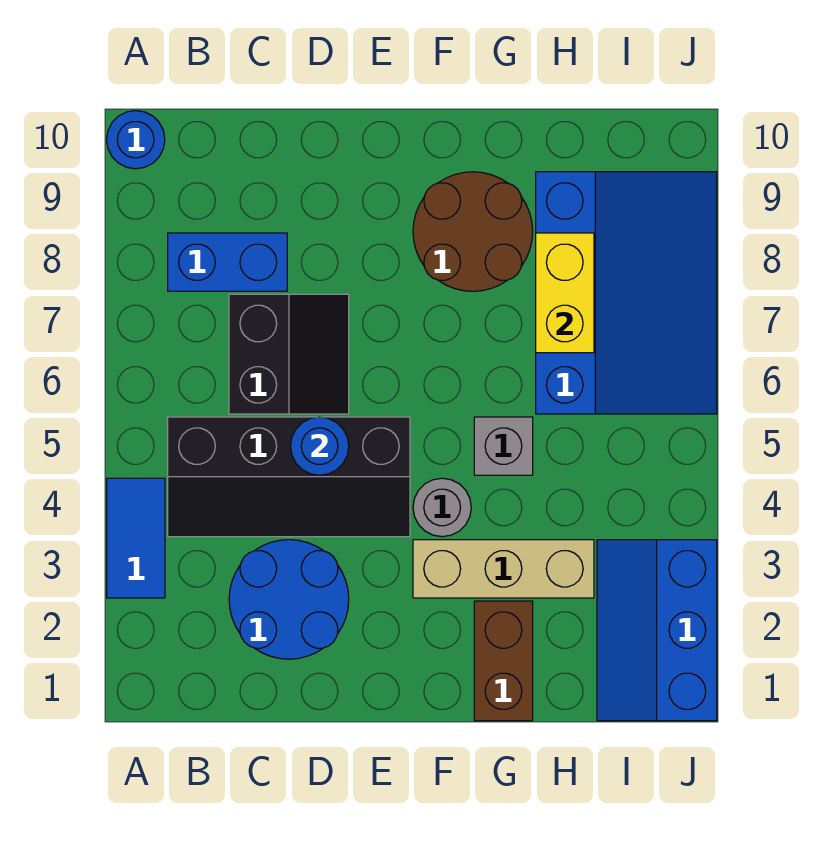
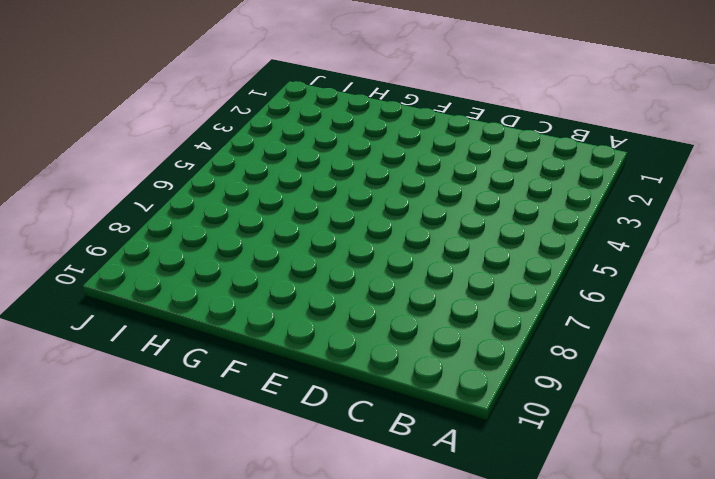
none -> blue 1x2 tile [107,478,165,598]
none -> blue 1x1 round brick [107,111,165,169]
none -> black 2x4 slope [168,417,410,537]

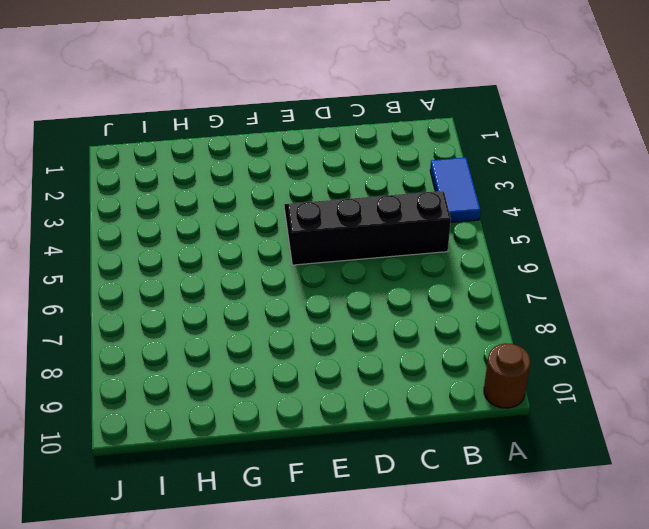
brown 1x1 round brick [484,343,530,408] -> blue 1x1 round brick [107,111,165,169]
none -> blue 1x2 brick [168,233,287,291]
none -> blue 2x2 round brick [229,540,349,659]
none -> black 2x2 slope [229,294,349,414]

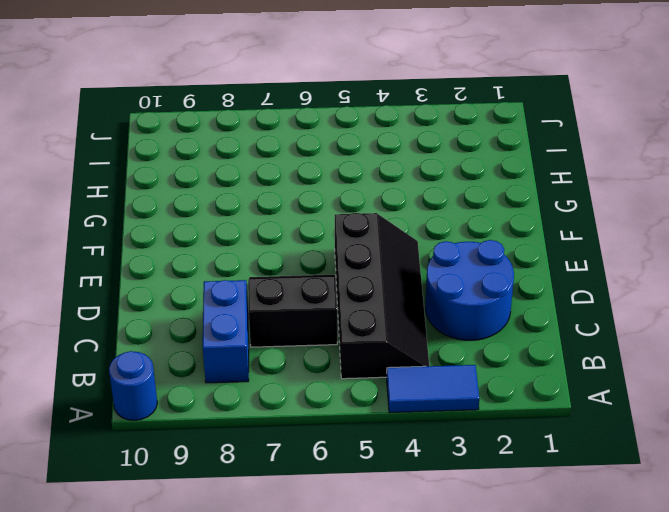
none -> tan 1x3 brick [413,540,594,598]
none -> grey 1x1 round brick [413,478,471,537]
none -> brown 2x2 round brick [413,172,533,291]

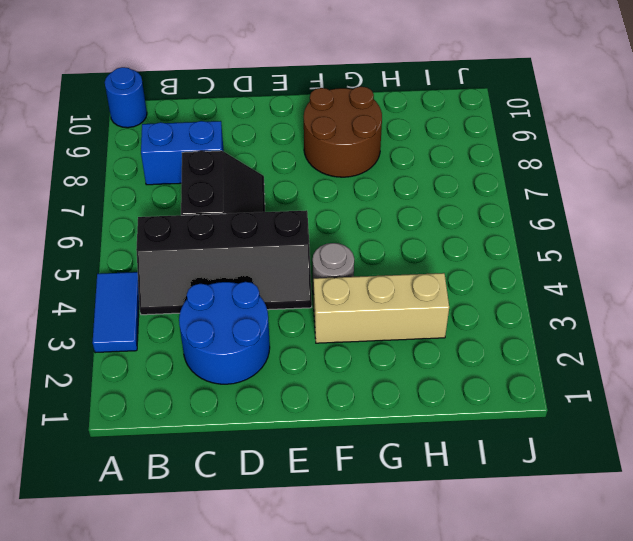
none -> brown 1x2 brick [474,601,533,721]
none -> grey 1x1 brick [474,417,533,475]
none -> blue 3x4 slope [536,172,717,414]

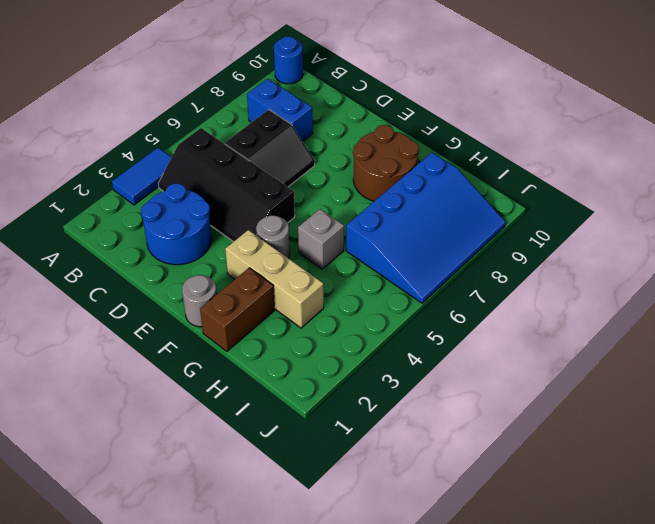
grey 1x1 round brick [182,275,217,327] -> none
none -> blue 2x3 slope [597,540,717,721]
none -> blue 1x1 round brick [290,417,349,475]
none -> yellow 1x2 brick [536,233,594,353]

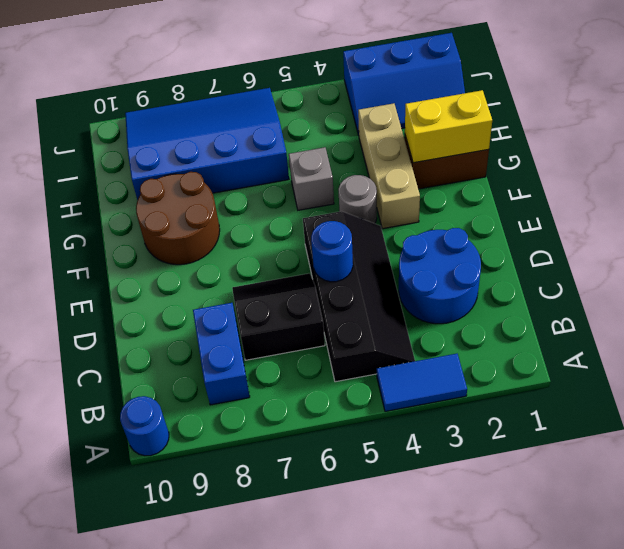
yellow 1x2 brick [405,90,492,163] -> yellow 1x2 brick moved to [536,233,594,353]

